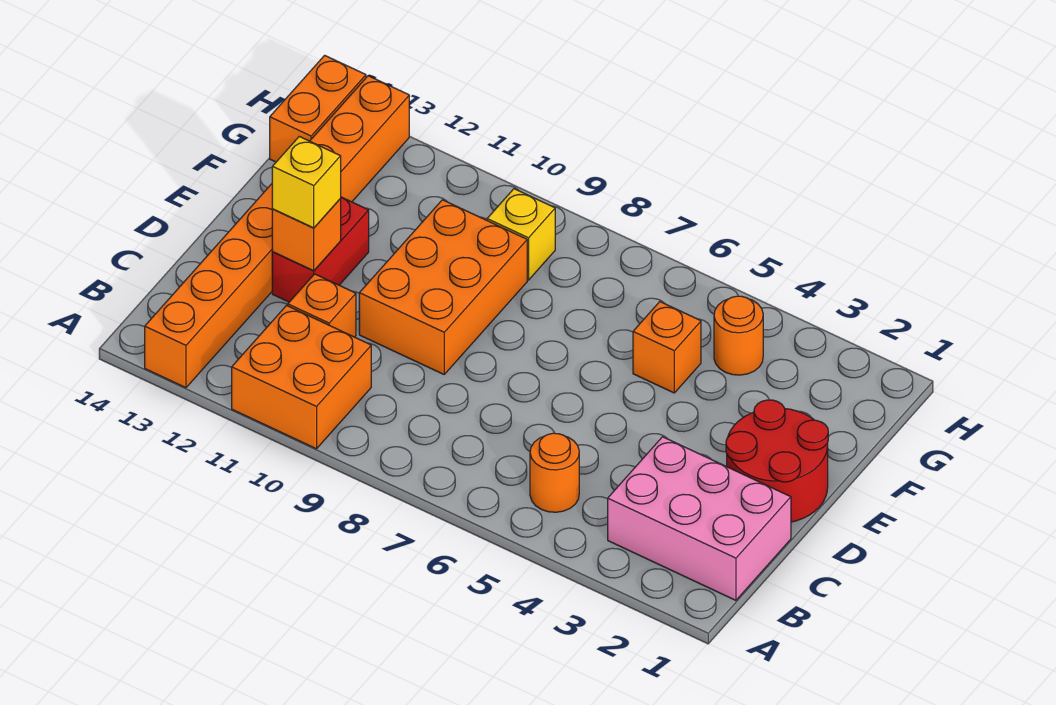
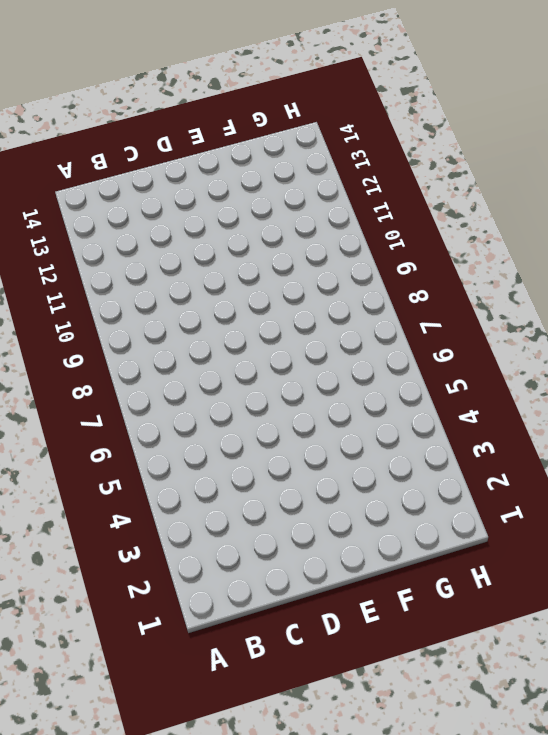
none -> orange 2x2 brick [232,306,371,449]
none -> orange 1x8 brick [145,76,409,388]
none -> pink 2x3 brick [608,437,791,600]

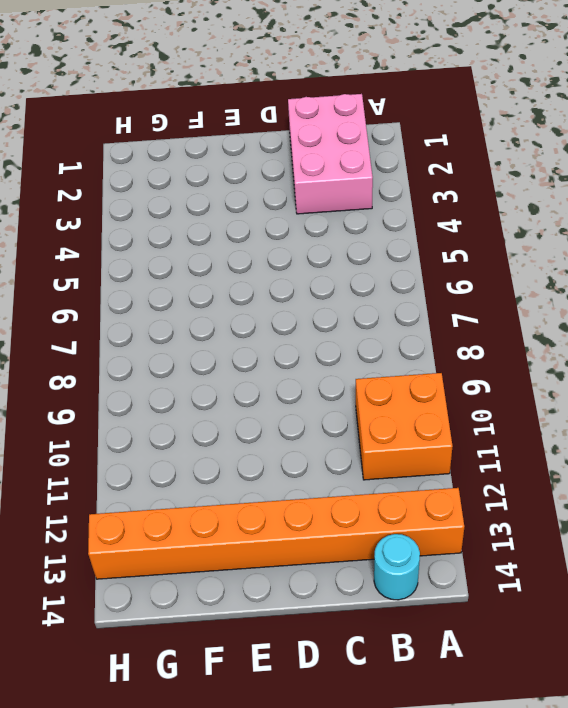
cyan 1x1 round brick [374,534,420,600] -> none
none -> orange 1x1 round brick [530,433,579,512]
none -> orange 1x1 brick [288,274,356,337]
none -> red 2x2 round brick [726,400,828,522]

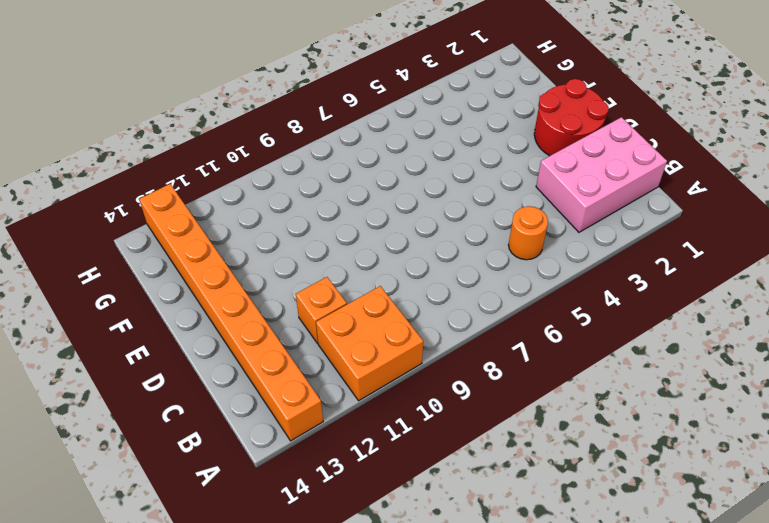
none -> orange 2x3 brick [359,200,527,374]
none -> red 1x2 brick [272,197,369,302]
none -> orange 1x1 brick [633,302,701,393]

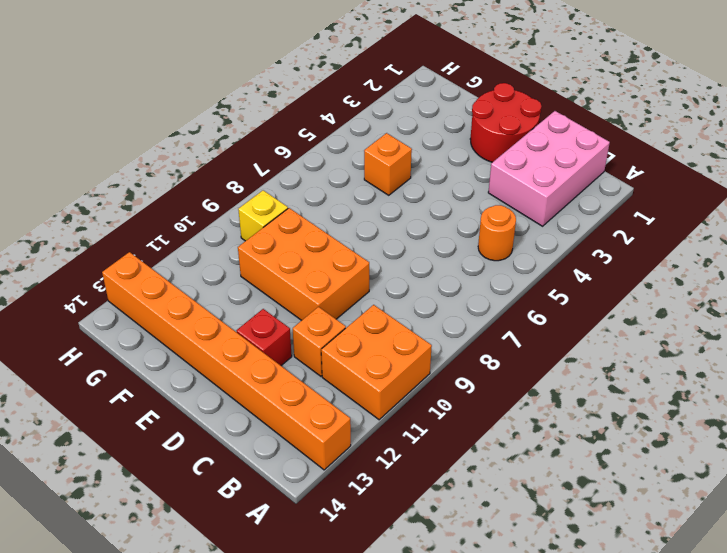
red 1x1 brick [237,309,292,365] -> red 1x2 brick [272,197,369,302]
none -> orange 1x1 round brick [714,296,763,375]
none -> orange 1x2 brick [270,55,366,162]
none -> orange 1x1 brick [272,199,341,271]

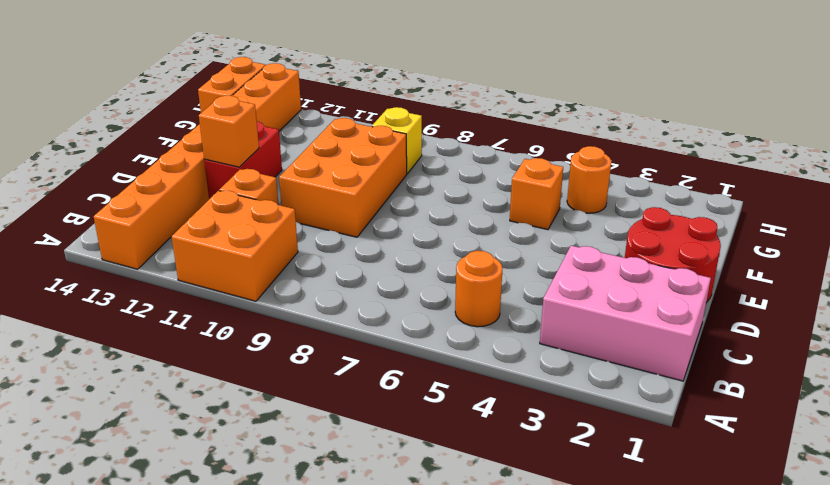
none -> yellow 1x1 brick [272,137,341,228]

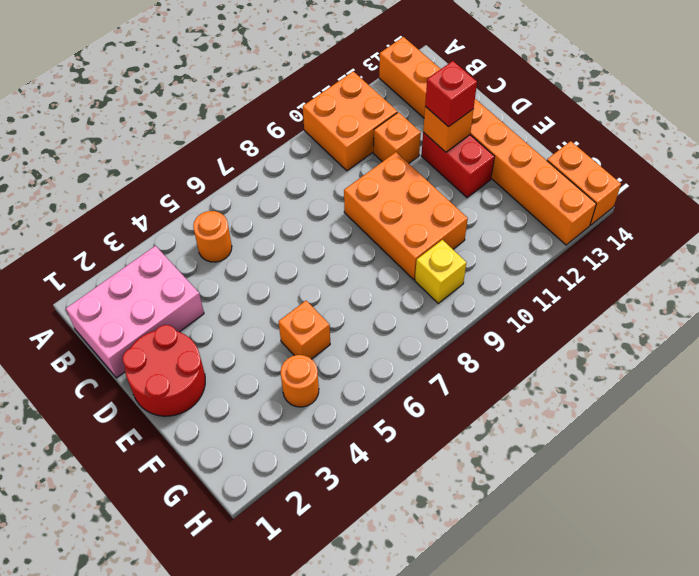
red 1x1 brick [425,61,477,127] -> yellow 1x1 brick [272,137,341,228]

